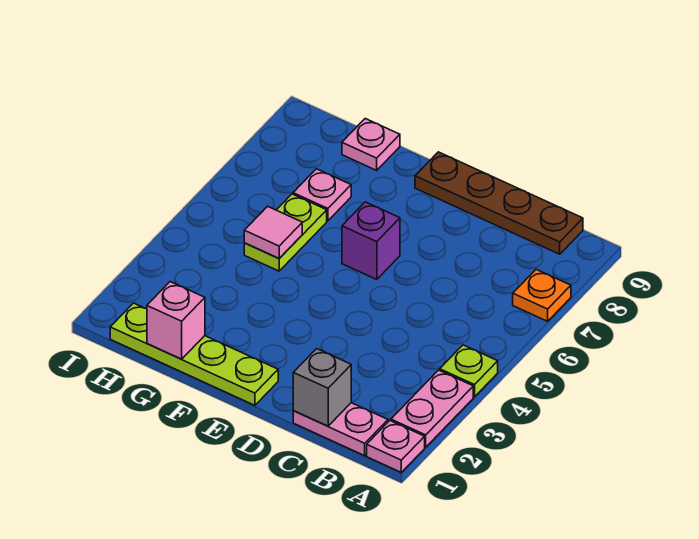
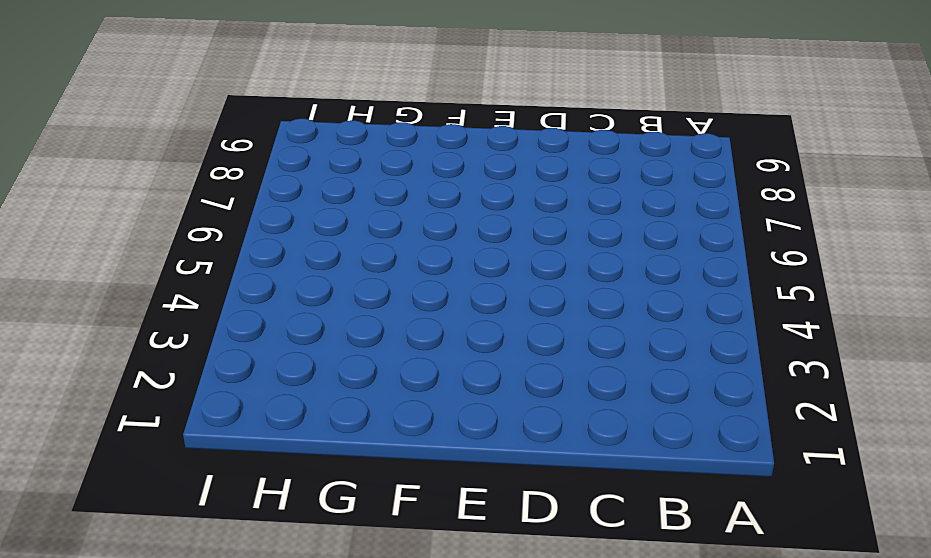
none -> pink 1x1 plate [367,421,425,472]
none -> pink 1x2 plate [391,370,473,447]
none -> lime 1x1 plate [440,345,498,397]

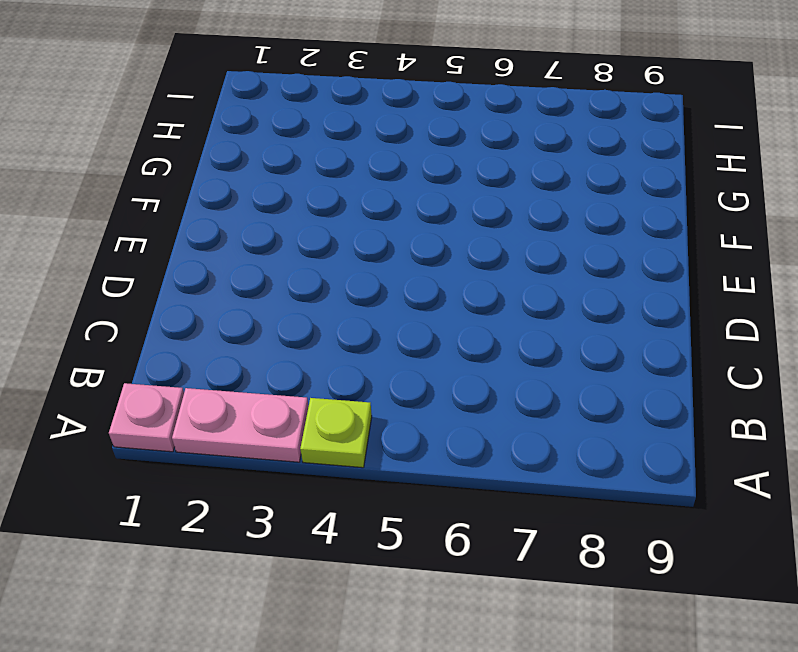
none -> orange 1x1 plate [513,269,571,321]
none -> pink 1x2 plate [293,403,388,456]
none -> brown 1x4 plate [415,152,583,254]

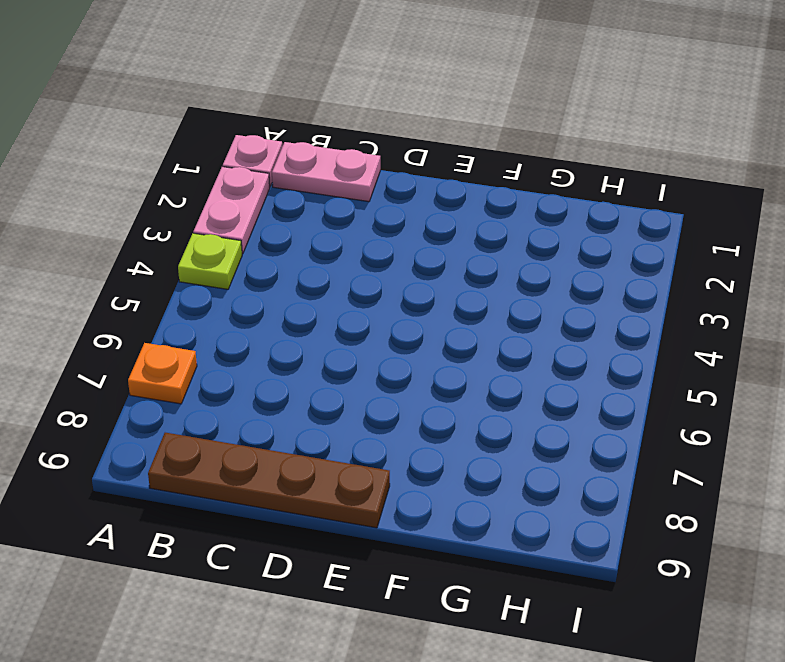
none -> lime 1x4 plate [110,303,278,405]
none -> purple 1x1 brick [342,202,400,280]
none -> lime 1x2 plate [244,194,327,271]

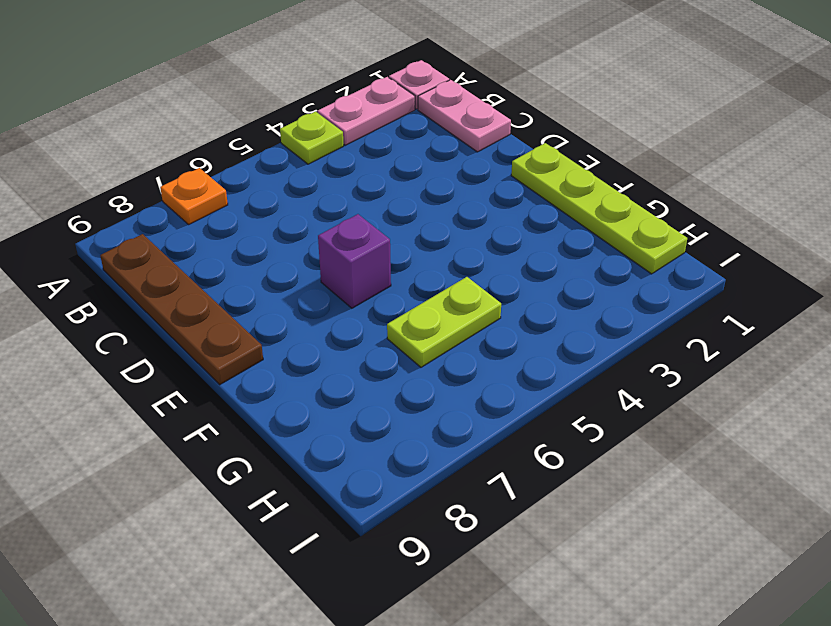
none -> pink 1x1 plate [293,169,351,221]
none -> pink 1x1 plate [342,119,400,170]
none -> grey 1x1 brick [293,349,351,426]

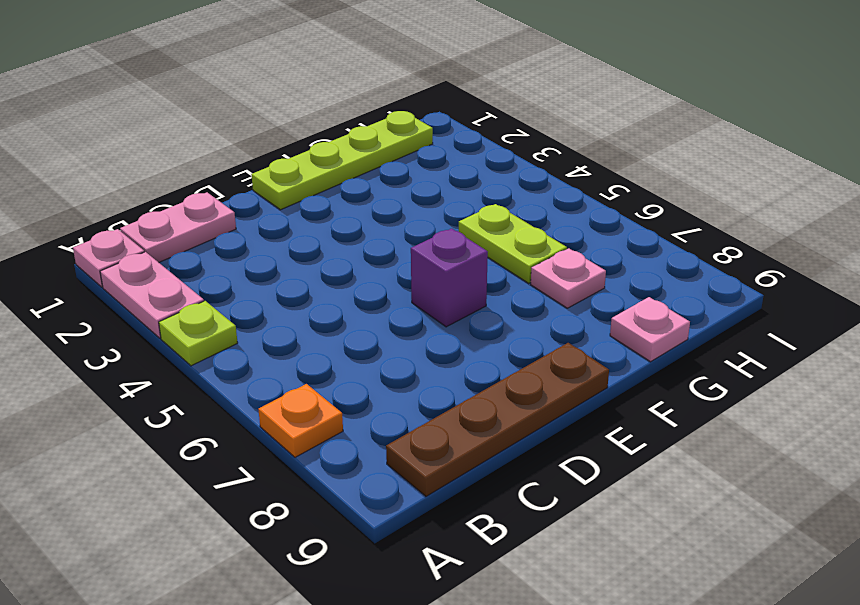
none -> grey 1x1 brick [293,349,351,426]
none -> pink 1x1 brick [147,282,205,359]
none -> pink 1x1 tile [244,206,302,258]

